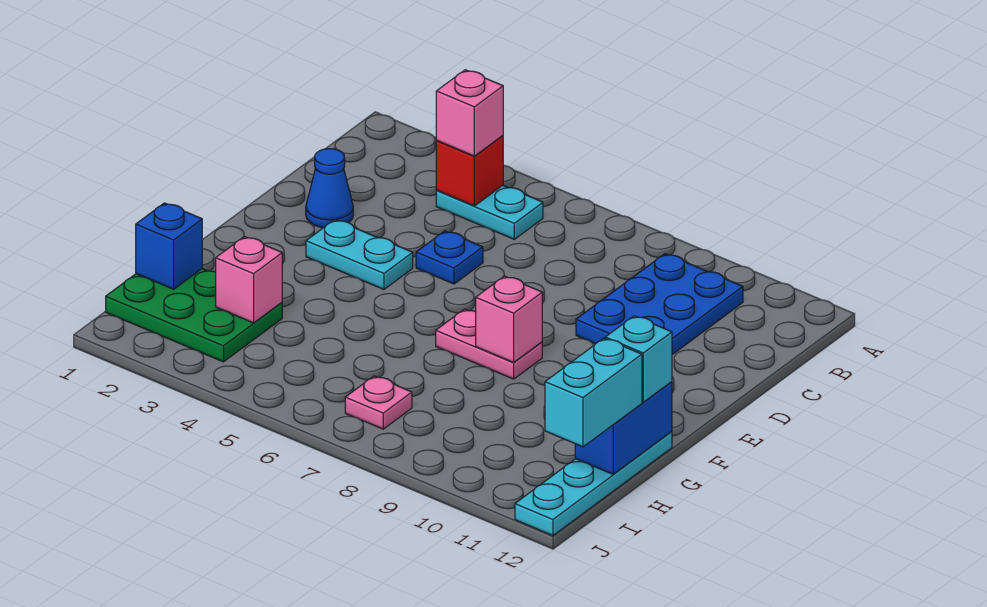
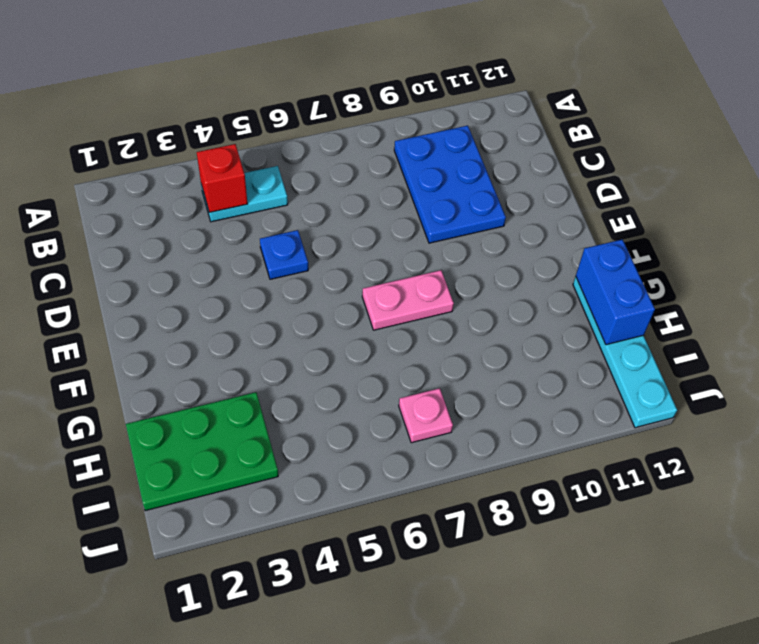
none -> blue 1x1 cone [306,149,353,228]
none -> cyan 1x2 plate [306,220,413,289]
none -> pink 1x1 brick [476,276,542,362]

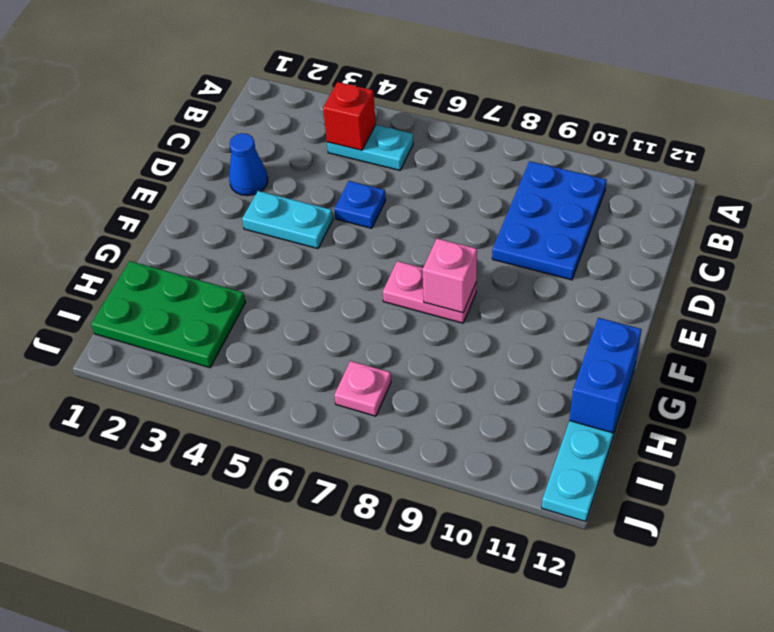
none -> blue 1x1 brick [136,203,202,289]
none -> pink 1x1 brick [216,237,282,323]
none -> pink 1x1 brick [436,70,503,156]

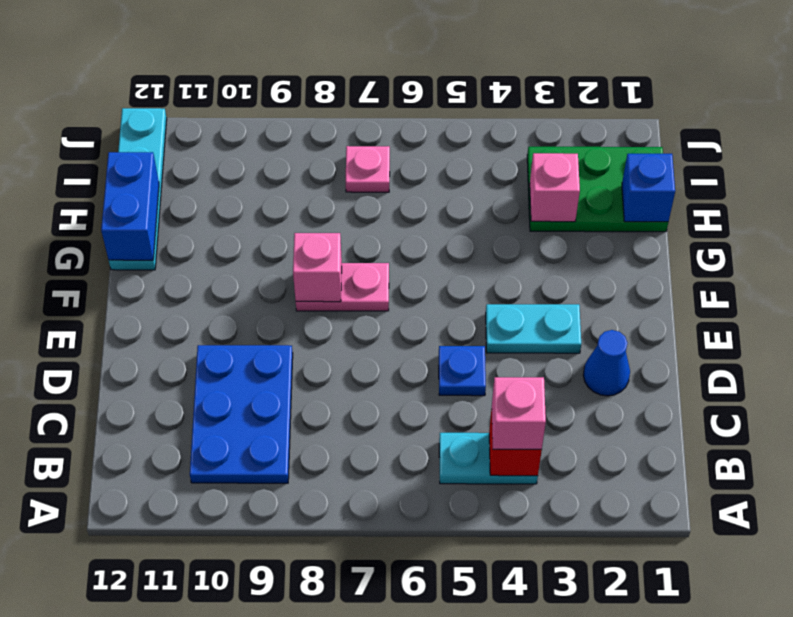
none -> cyan 1x1 brick [605,316,672,402]
none -> cyan 1x2 brick [545,338,642,447]

